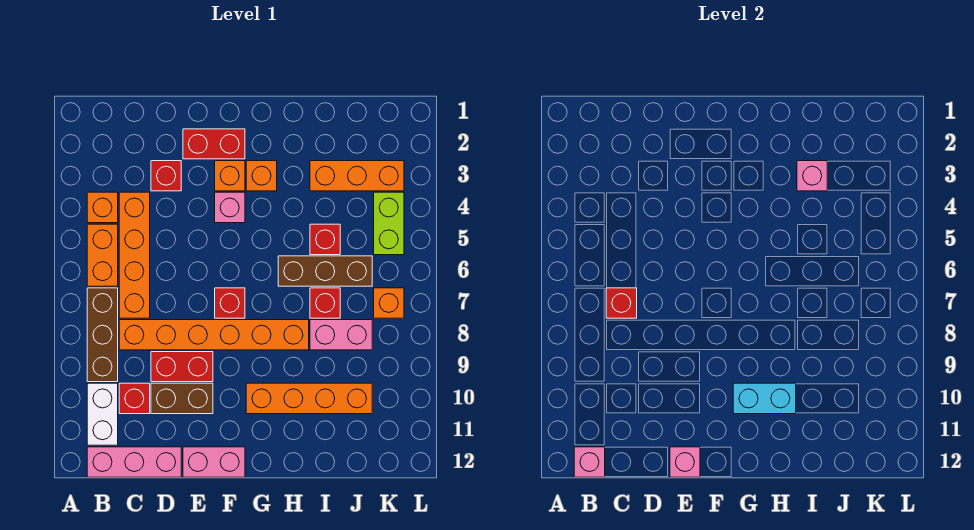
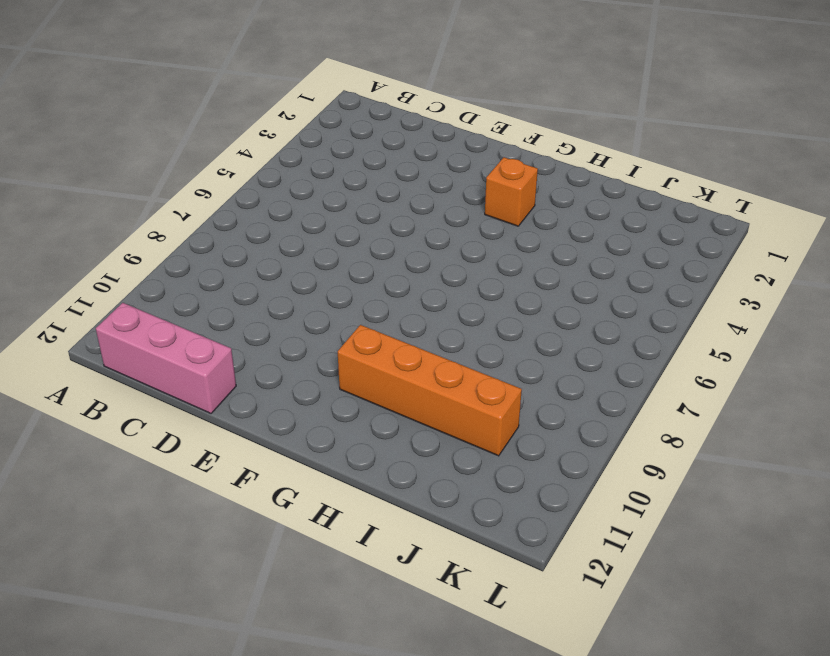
none -> orange 1x1 brick [87,192,118,223]
none -> orange 1x2 brick [87,224,118,286]
none -> brown 1x3 brick [87,288,118,382]
none -> white 1x2 brick [87,383,118,445]

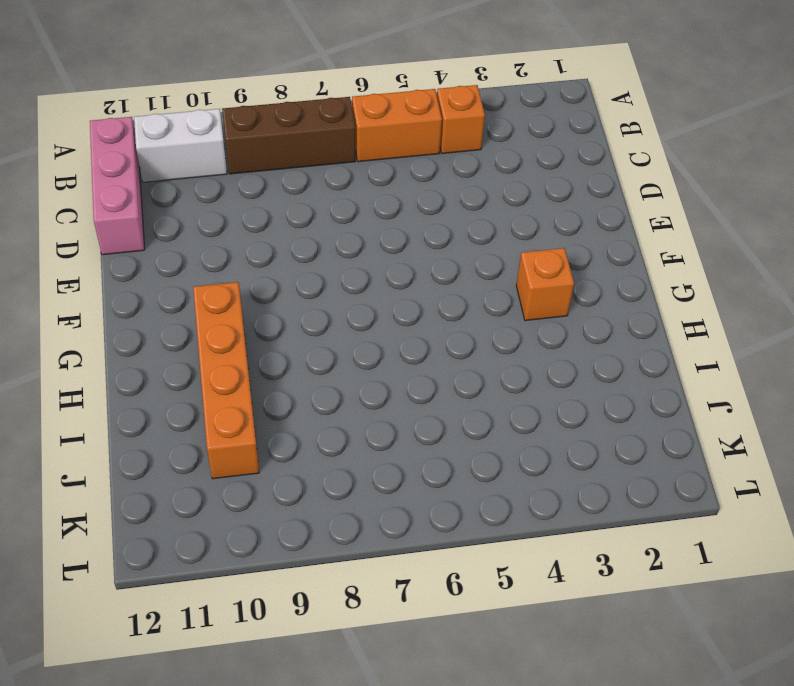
none -> orange 1x4 brick [119,192,150,318]
none -> orange 1x6 brick [119,320,309,350]
none -> red 1x1 brick [119,383,150,414]
none -> red 1x1 brick [151,161,181,191]

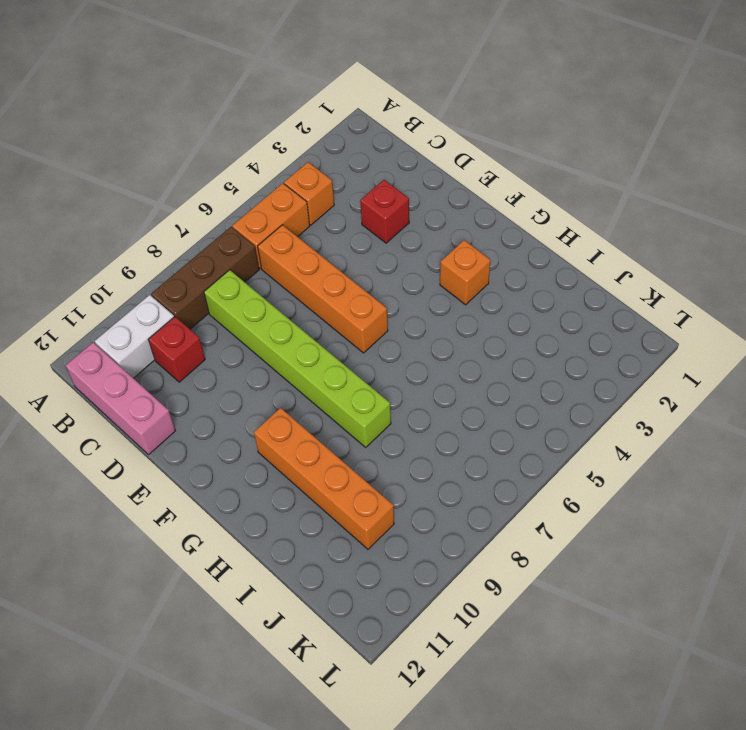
orange 1x4 brick [258,225,388,353] -> orange 1x4 brick turned to [119,192,150,318]
lime 1x6 brick [204,270,391,447] -> orange 1x6 brick [119,320,309,350]
none -> red 1x2 brick [151,352,213,382]
none -> brown 1x2 brick [151,383,213,414]
none -> red 1x2 brick [183,129,245,159]
none -> pink 1x2 brick [183,447,245,477]

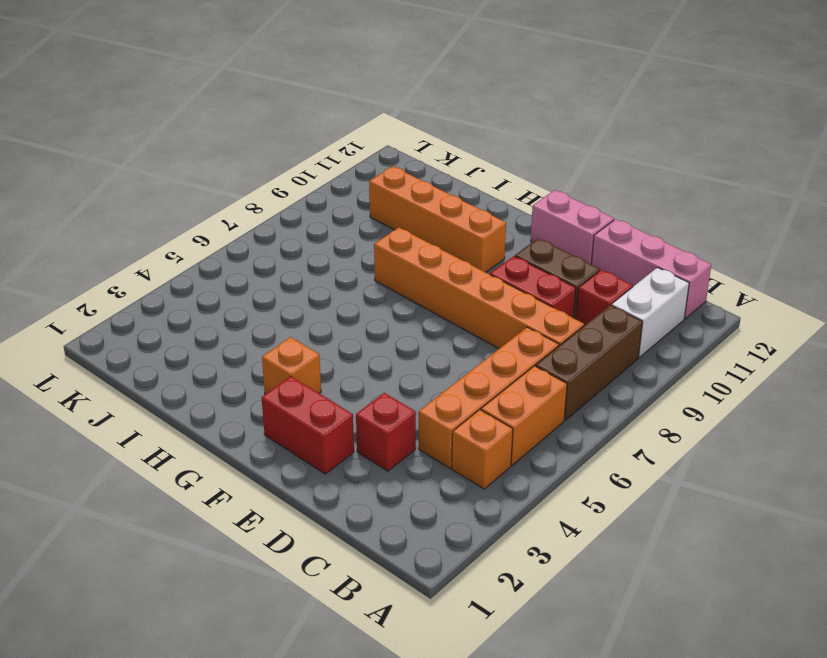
none -> orange 1x1 brick [215,161,245,191]
none -> pink 1x1 brick [215,192,245,223]
none -> red 1x1 brick [215,288,245,318]
none -> brown 1x3 brick [278,256,372,286]

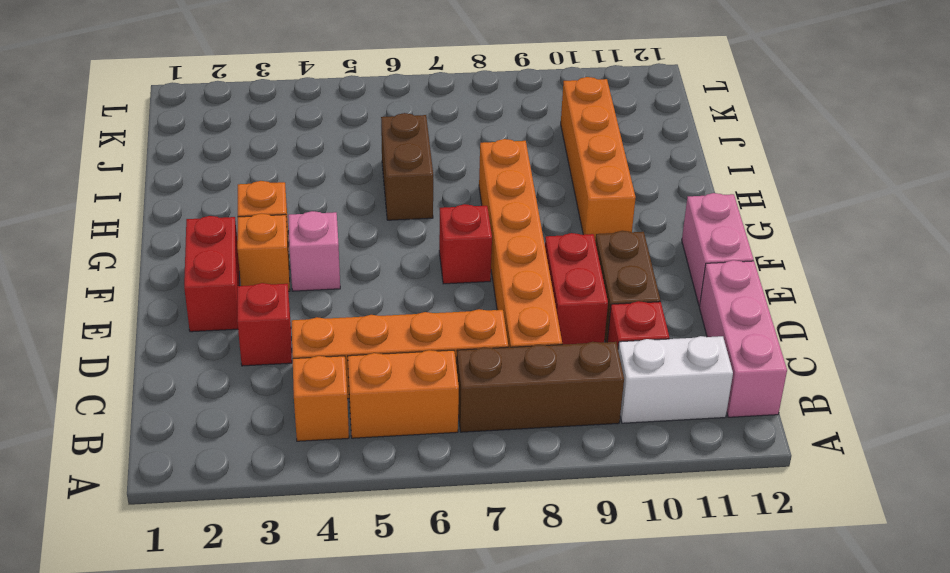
brown 1x2 brick [381,113,433,220] -> brown 1x3 brick [278,256,372,286]
none -> orange 1x3 brick [310,161,404,191]
none -> red 1x1 brick [310,224,340,255]
none -> red 1x1 brick [310,288,340,318]
none -> pink 1x2 brick [310,320,372,350]

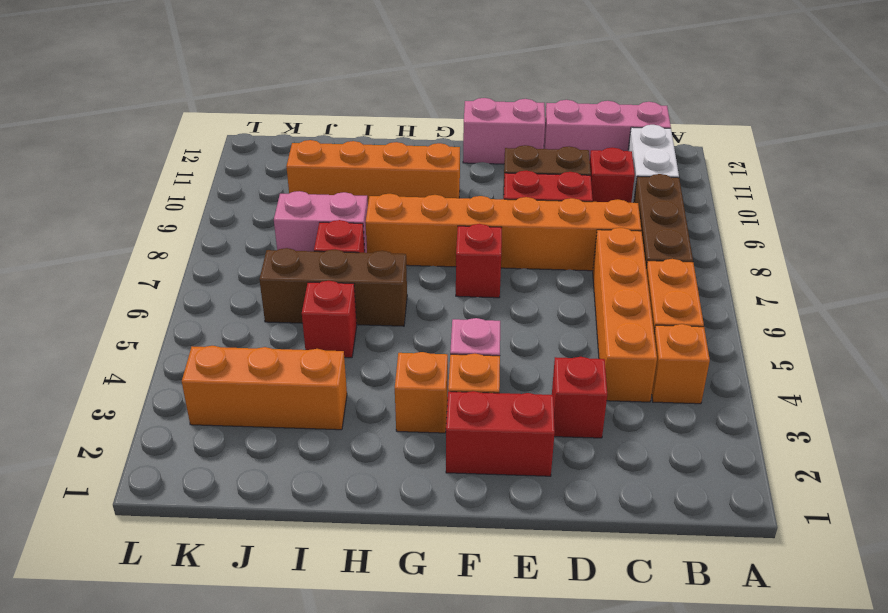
none -> lime 1x2 brick [374,192,404,255]
none -> orange 1x1 brick [374,288,404,318]
none -> pink 1x1 brick [574,447,605,477]
none -> red 1x1 brick [606,288,637,318]

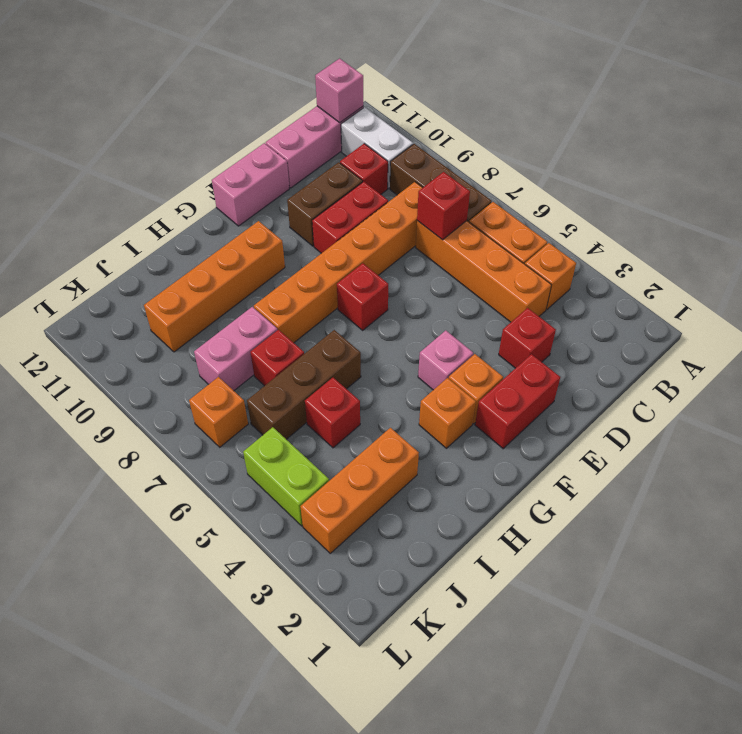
none -> pink 1x1 brick [670,447,700,477]
none -> cyan 1x2 brick [733,383,796,414]
none -> pink 1x1 brick [797,161,827,191]

